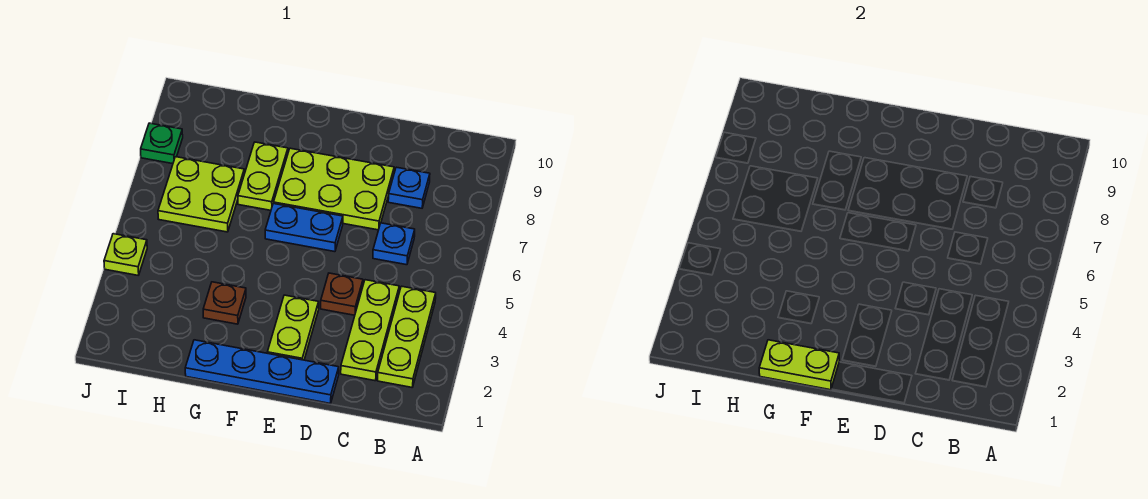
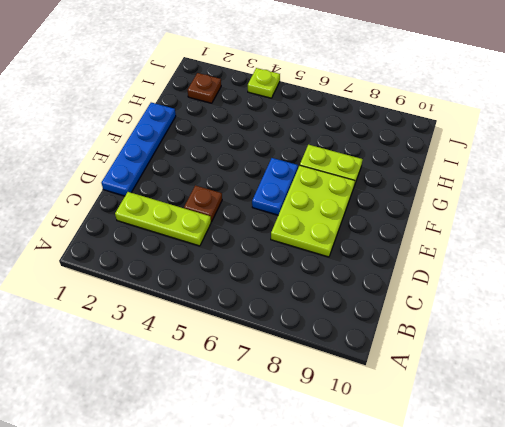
brown 1x1 plate [188,73,221,103] -> brown 1x1 plate moved to [203,282,246,324]
none -> lime 1x3 plate [378,286,436,387]
none -> blue 1x1 plate [373,223,415,265]
none -> blue 1x1 plate [388,167,430,208]

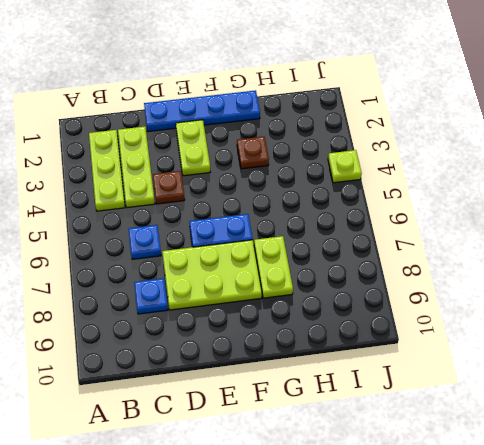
none -> lime 2x2 plate [158,157,244,232]
none -> green 1x1 plate [141,123,183,164]
none -> lime 1x2 plate [759,340,839,390]

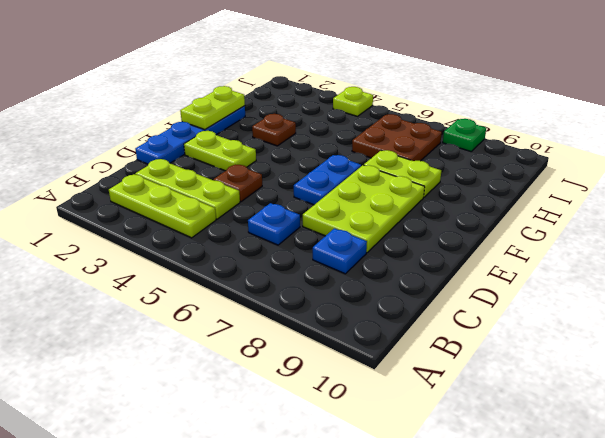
brown 2x2 plate [352,114,442,161] -> lime 2x2 plate [158,157,244,232]

